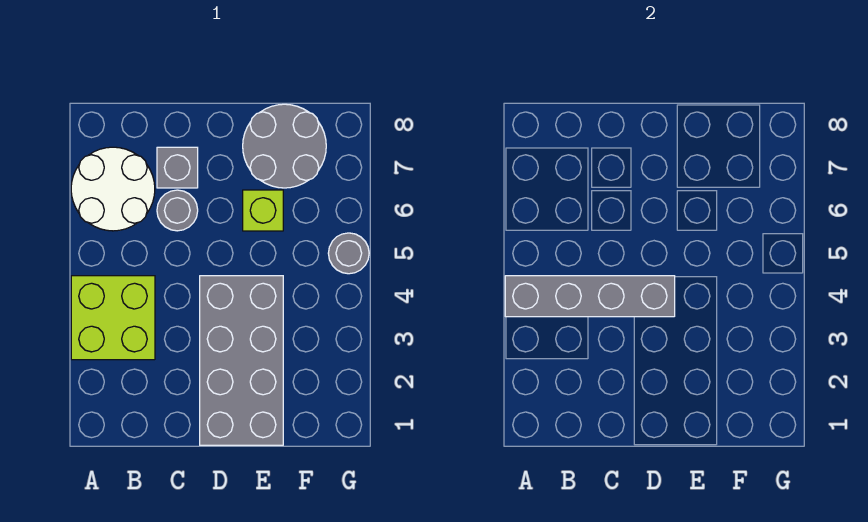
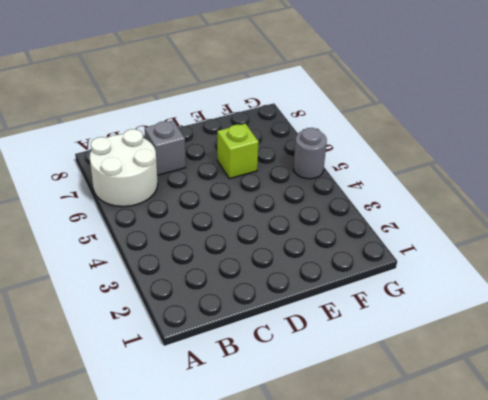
none -> lime 2x2 brick [71,276,155,360]
none -> grey 1x1 round brick [157,190,198,231]

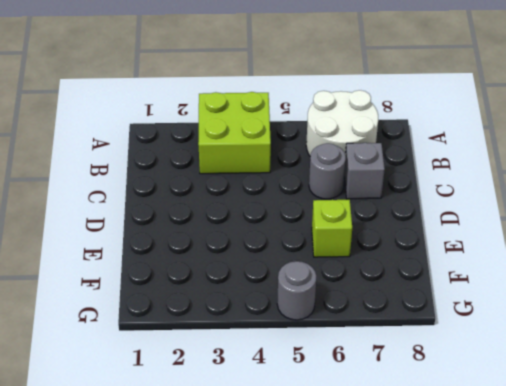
none -> grey 2x4 brick [200,276,283,445]
none -> grey 2x2 round brick [243,104,326,188]

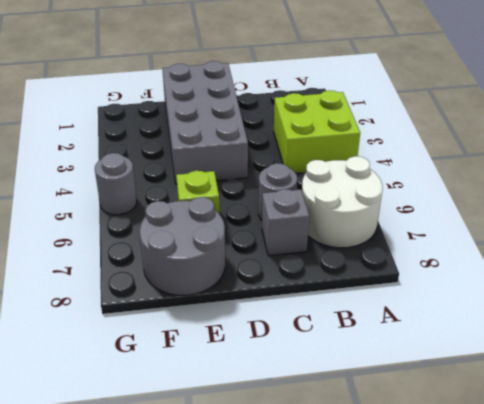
none -> grey 1x4 brick [505,276,675,317]

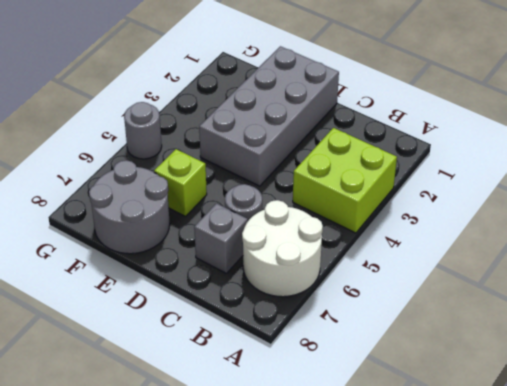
none -> grey 1x4 brick [505,276,675,317]

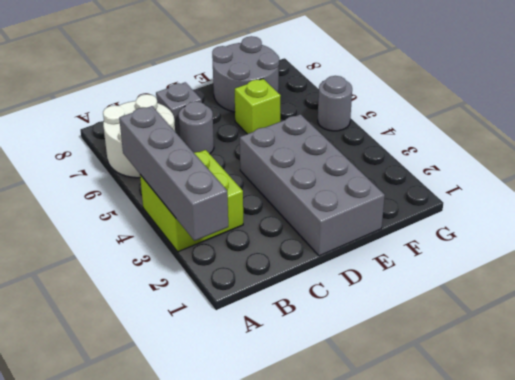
grey 1x4 brick [119,106,228,241] -> grey 1x4 brick turned to [505,276,675,317]

